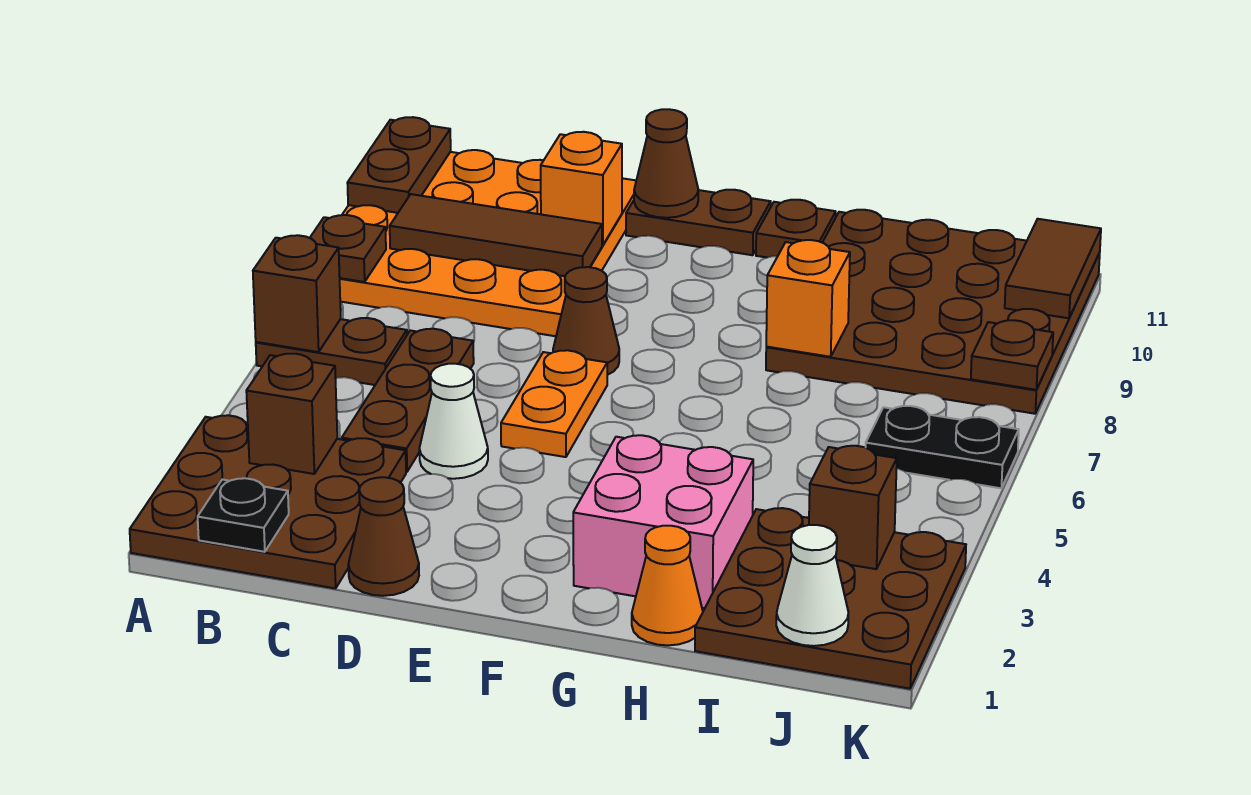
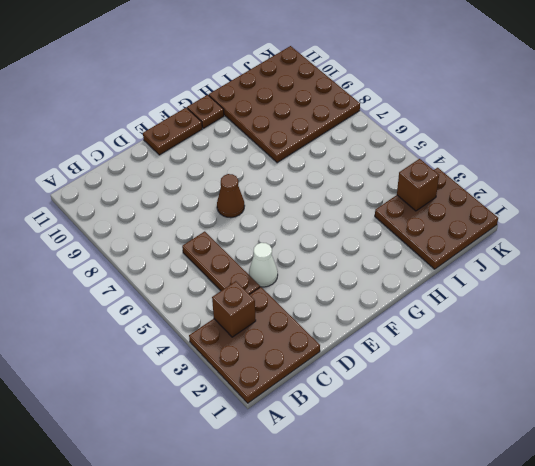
none -> brown 1x2 plate [256,318,407,385]
none -> orange 4x4 plate [340,150,636,336]
none -> brown 1x1 cone [348,477,419,596]

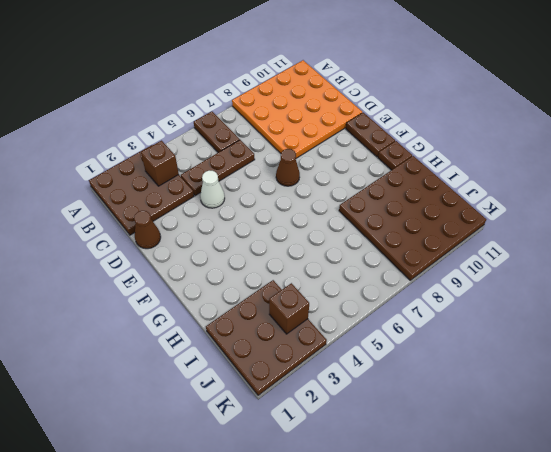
none -> orange 1x2 plate [501,350,607,457]
none -> pink 2x2 brick [573,435,753,608]
none -> orange 1x1 cone [632,526,703,645]

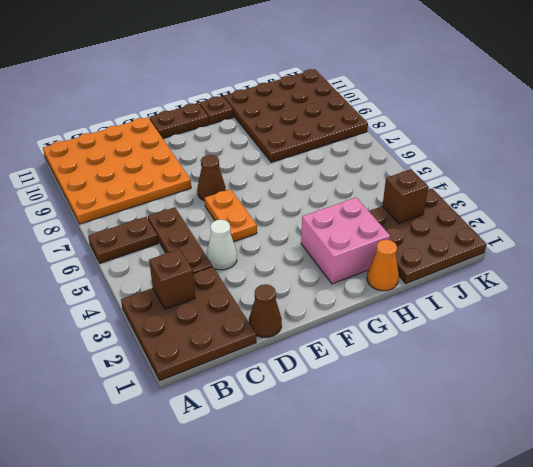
none -> black 1x2 plate [866,406,1019,488]
none -> brown 1x1 brick [253,235,341,352]
none -> brown 1x1 plate [310,215,386,282]

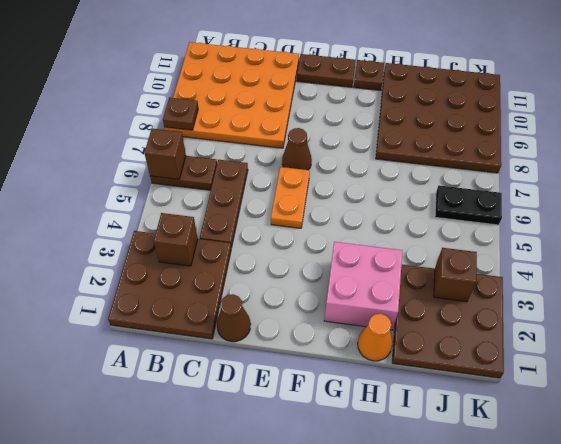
none -> white 1x1 cone [419,364,488,479]
none -> brown 1x2 plate [347,117,451,213]
none -> black 1x1 plate [198,478,289,552]

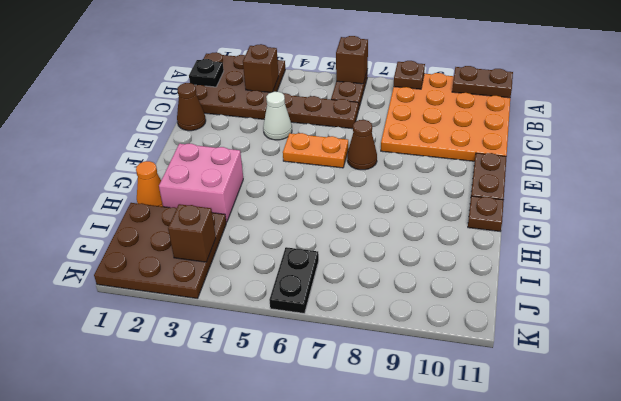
none -> brown 4x4 plate [766,210,1100,414]
none -> brown 1x3 tile [390,194,602,276]
none -> orange 1x1 brick [541,132,622,245]

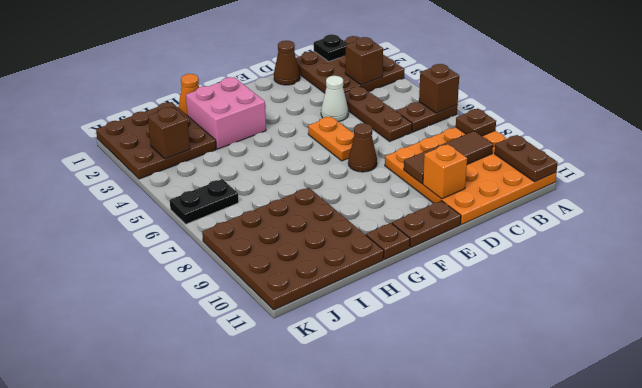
none -> brown 1x1 cone [634,109,698,218]
none -> orange 1x1 brick [766,240,850,357]
none -> white 1x1 cone [776,525,848,646]

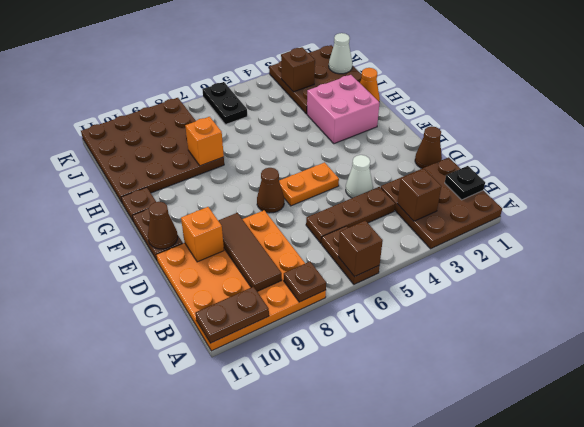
none -> brown 1x1 plate [971,320,1053,390]
none -> brown 1x2 tile [1005,219,1101,318]

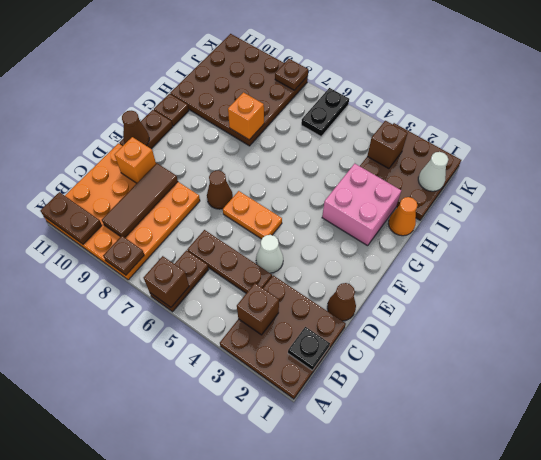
none -> brown 1x2 tile [1005,219,1101,318]

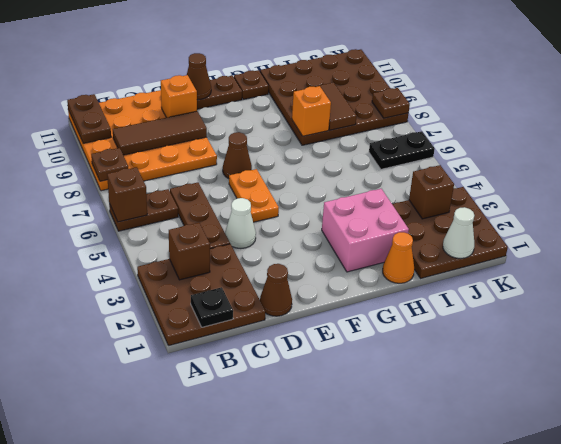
brown 1x2 tile [315,82,357,130] -> brown 1x2 tile moved to [1005,219,1101,318]

